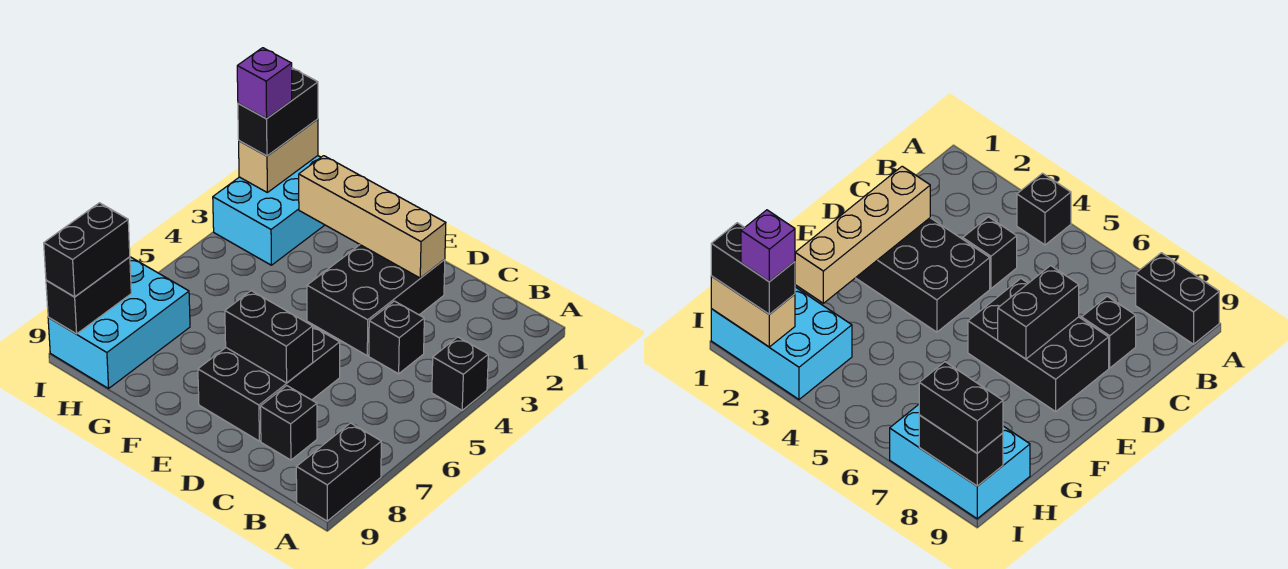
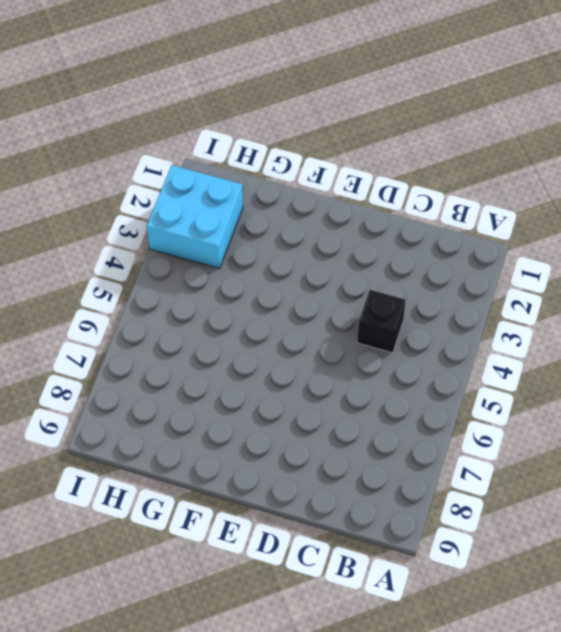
cyan 2x2 brick [147,165,243,269] -> cyan 2x3 brick [213,156,324,265]
none -> black 1x1 brick [432,337,488,410]
none -> black 1x2 brick [296,423,381,521]
none -> black 1x1 brick [260,386,317,460]

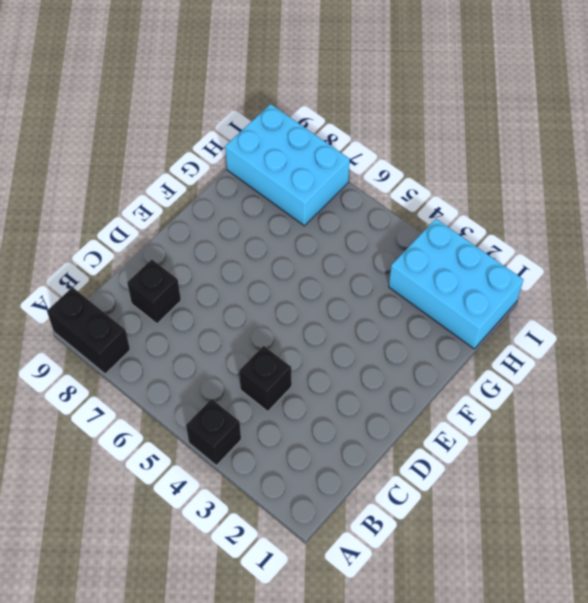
none -> black 2x3 brick [307,245,445,356]
none -> black 2x3 brick [198,327,340,441]
none -> tan 1x4 brick [299,156,446,278]

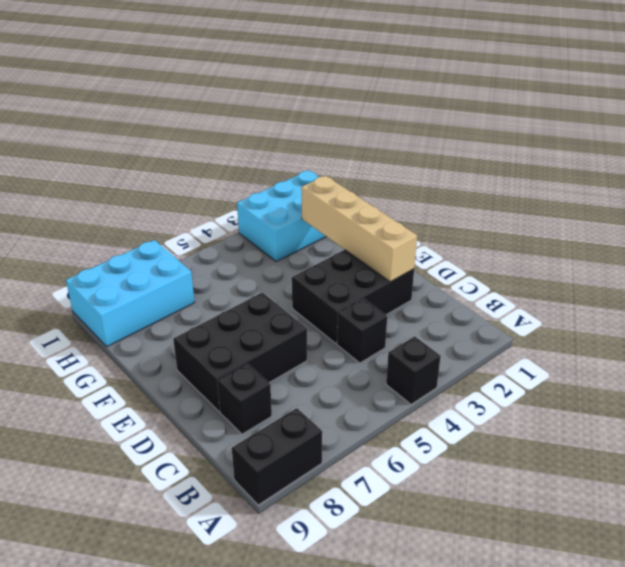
none -> black 1x2 brick [225,291,313,383]
none -> tan 1x2 brick [239,119,318,192]
none -> black 1x2 brick [46,257,131,334]

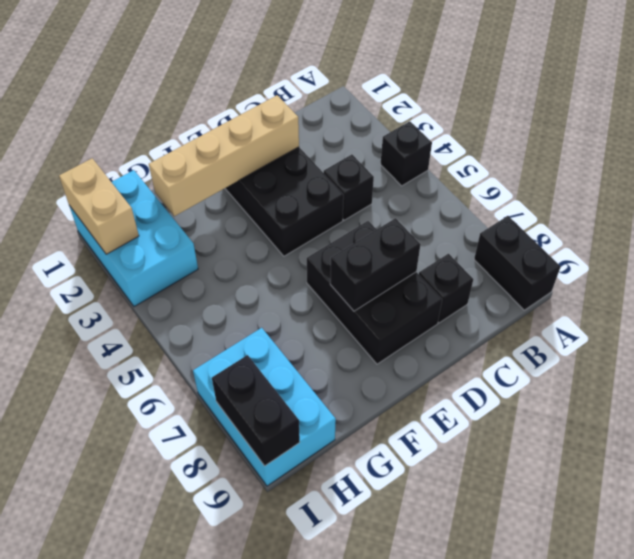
none -> black 1x2 brick [238,68,318,156]
none -> black 1x2 brick [44,203,130,297]
none -> purple 1x1 brick [237,48,292,119]

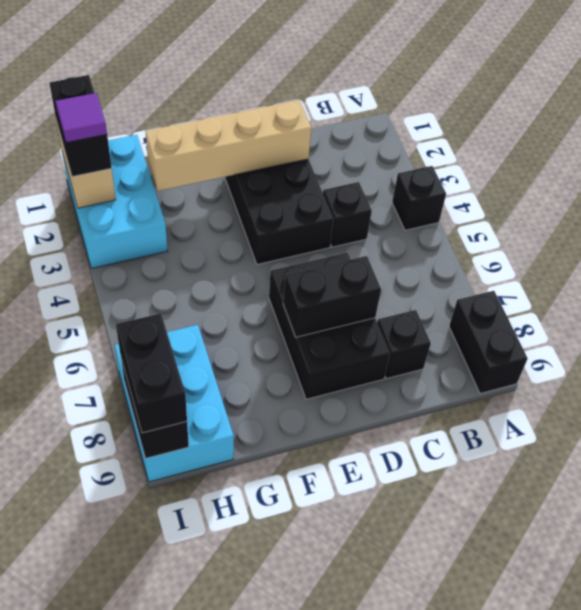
purple 1x1 tile [56,93,107,142] -> purple 1x1 brick [237,48,292,119]

